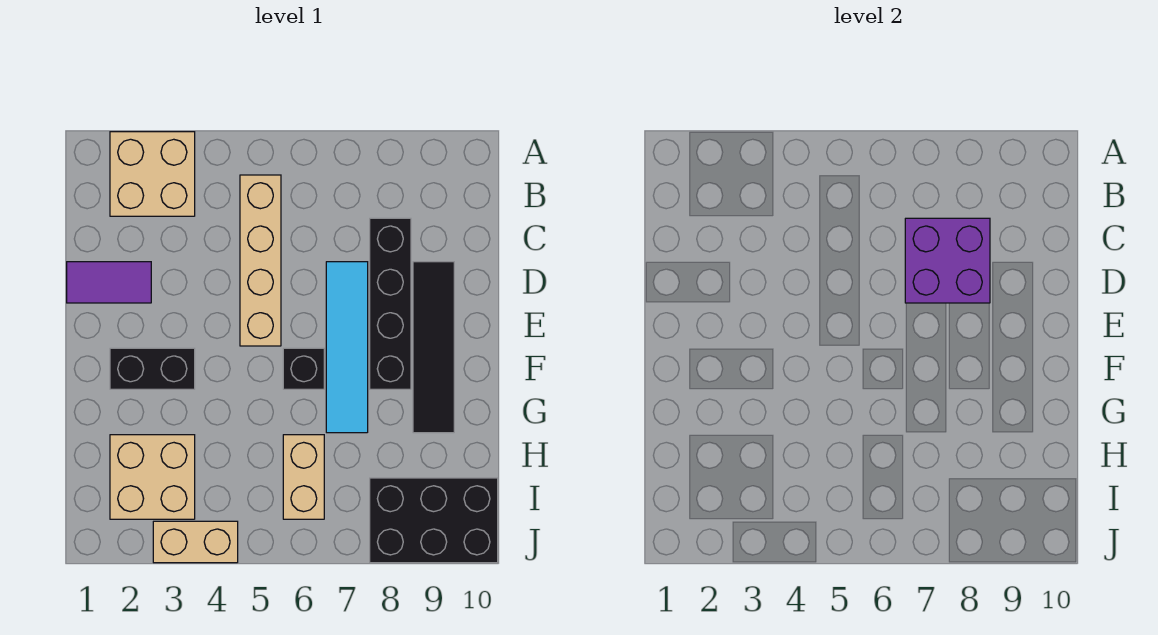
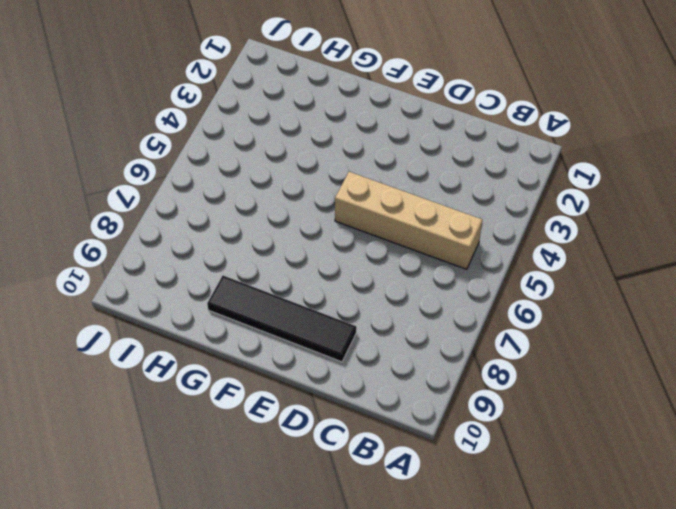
none -> tan 2x2 brick [110,132,195,216]
none -> black 1x4 brick [370,218,411,389]
none -> purple 1x2 tile [67,262,151,303]

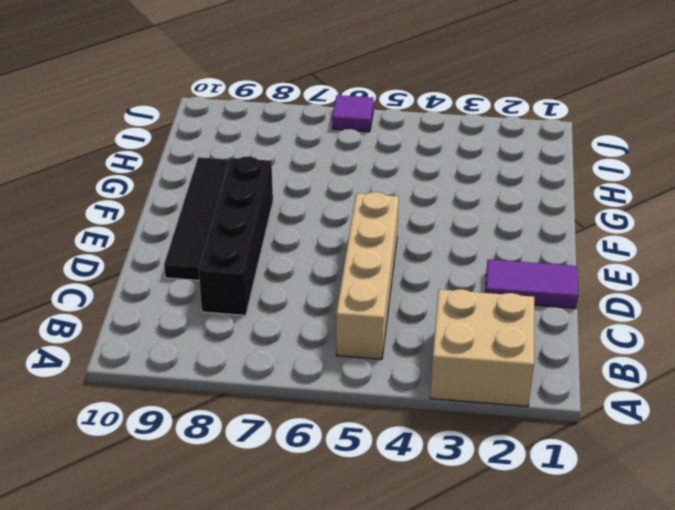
purple 1x1 tile [332,95,374,132] -> none
none -> cyan 1x4 tile [326,262,368,433]
none -> black 1x2 brick [110,348,195,389]
none -> black 1x1 brick [283,348,324,389]

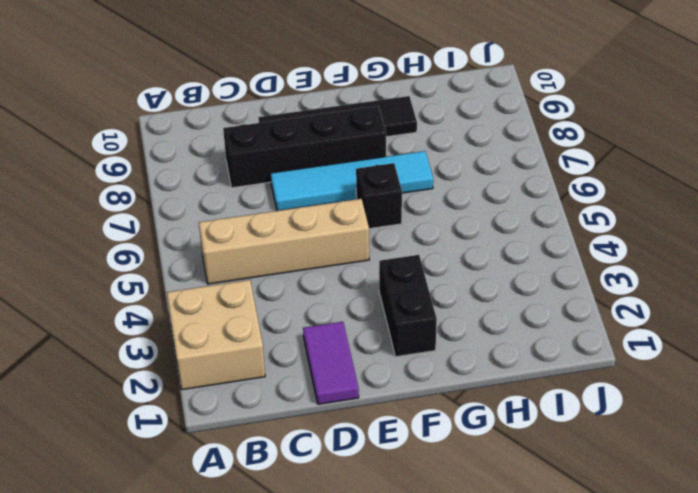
none -> tan 2x2 brick [110,435,195,519]
none -> tan 1x2 brick [283,435,324,519]
none -> black 2x3 brick [370,478,498,563]

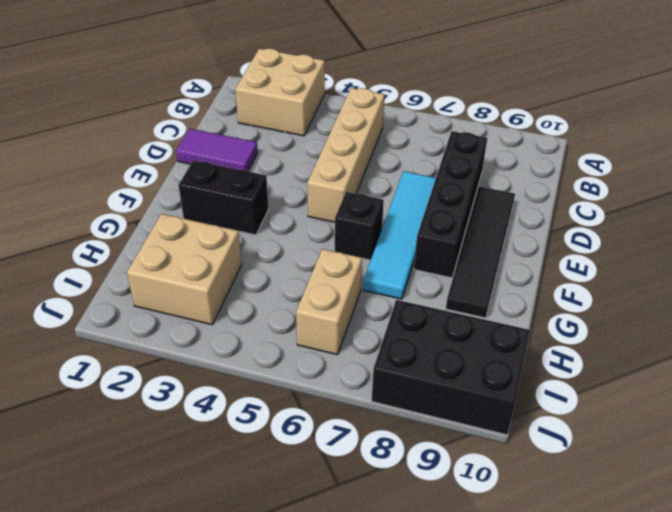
none -> tan 1x2 brick [153,521,238,563]
none -> purple 2x2 brick [905,218,990,303]

